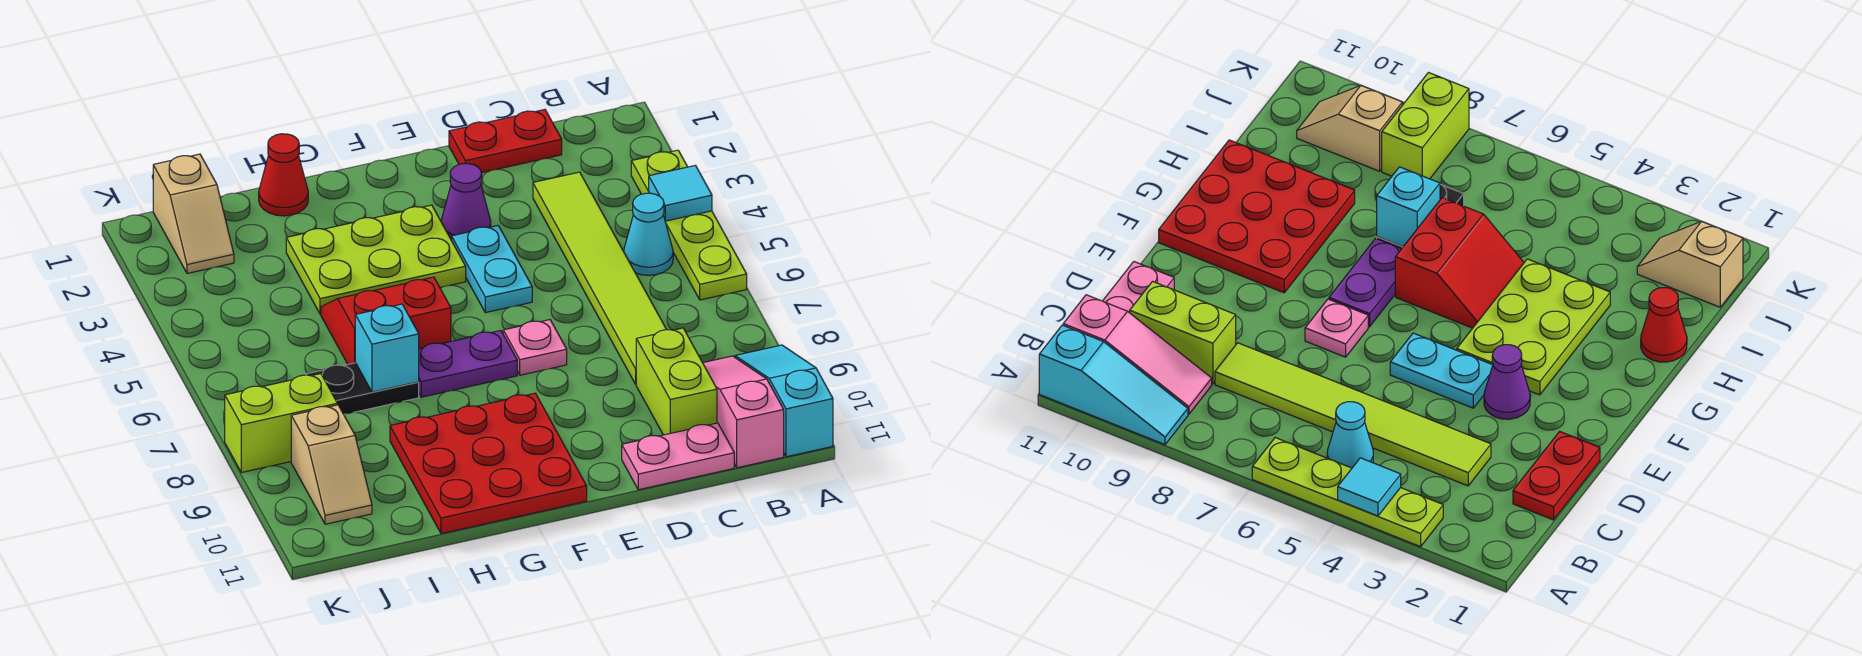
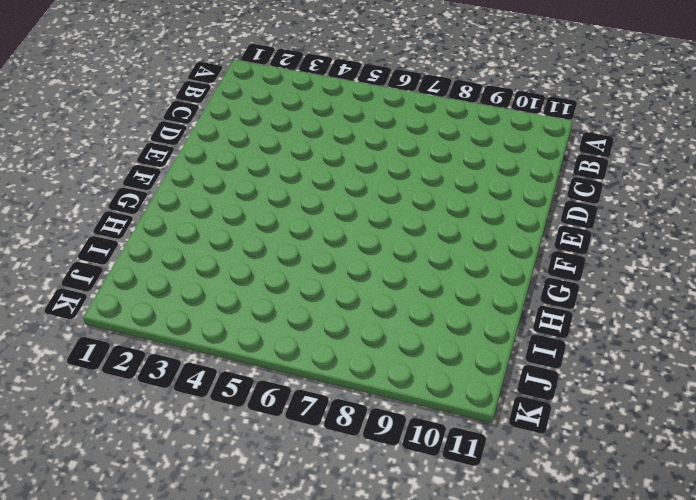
none -> lime 1x4 plate [631,150,747,300]
none -> cyan 1x3 slope [735,345,833,457]
none -> cyan 1x1 cone [624,193,673,275]

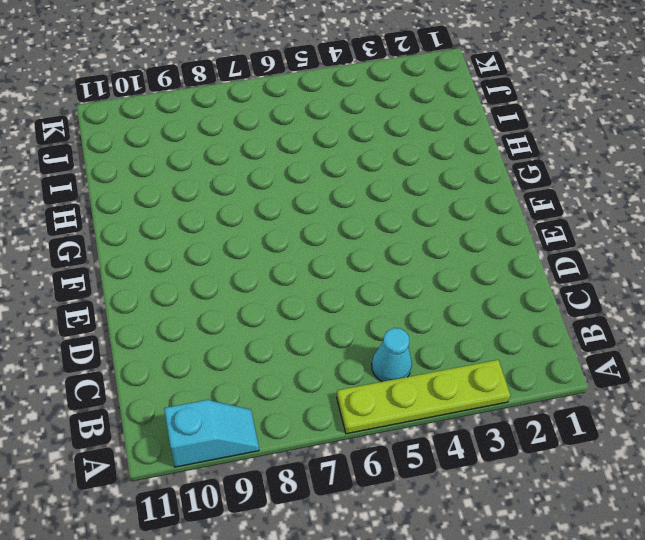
cyan 1x2 slope [164,400,259,467] -> cyan 1x3 slope [735,345,833,457]
none -> pink 1x3 slope [703,356,784,468]
none -> red 1x2 plate [449,110,562,173]
none -> lime 1x6 tile [533,172,667,384]

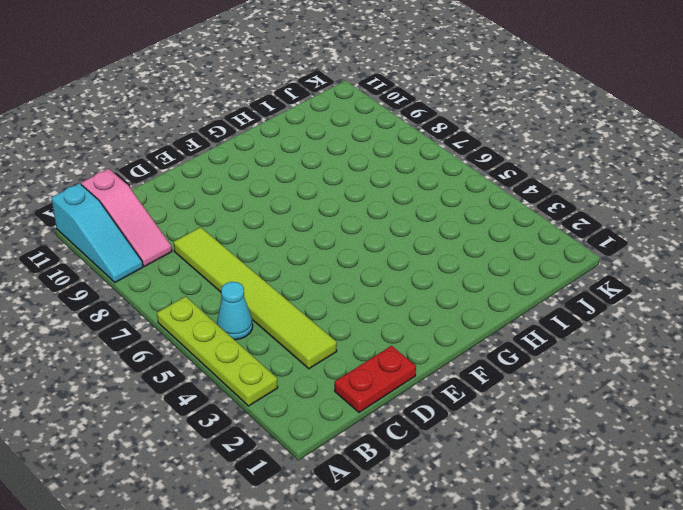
none -> lime 1x2 brick [636,328,717,435]
none -> pink 1x2 plate [622,423,734,490]
none -> purple 1x1 cone [441,164,491,240]

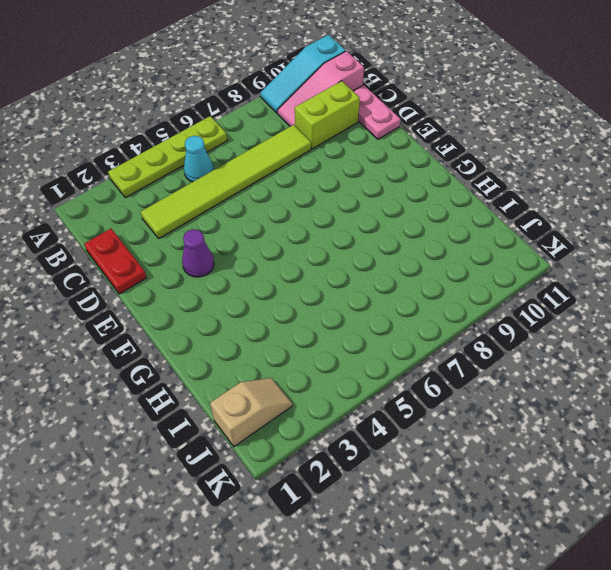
none -> cyan 1x2 plate [452,226,532,313]
none -> pink 1x1 plate [503,320,567,375]
none -> lime 2x3 plate [286,205,466,314]

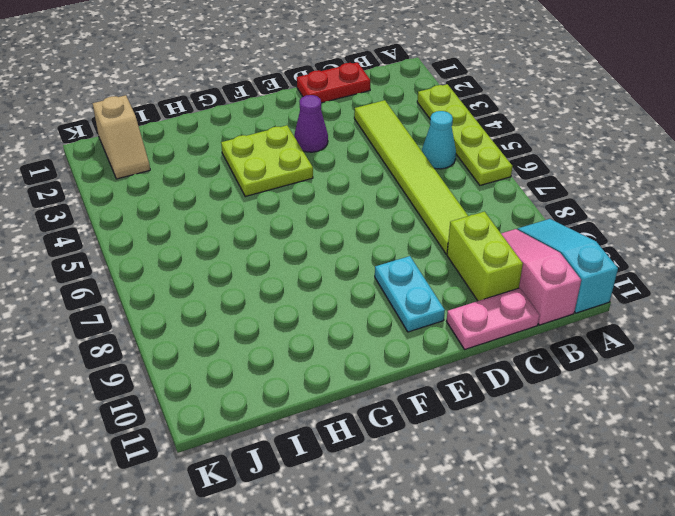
cyan 1x2 plate [375,256,445,332] -> cyan 1x2 plate moved to [452,226,532,313]
lime 2x2 plate [221,125,313,197] -> lime 2x3 plate [286,205,466,314]
none -> pink 1x1 plate [503,320,567,375]
none -> purple 1x2 plate [419,331,517,397]
none -> red 3x3 plate [390,393,587,534]

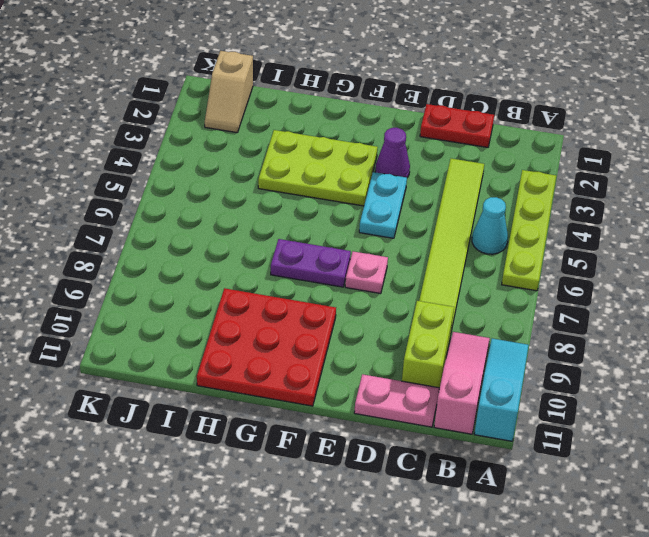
none -> red 2x2 slope [321,277,451,364]
none -> red 1x1 cone [259,134,308,216]
none -> black 1x2 plate [306,363,419,414]

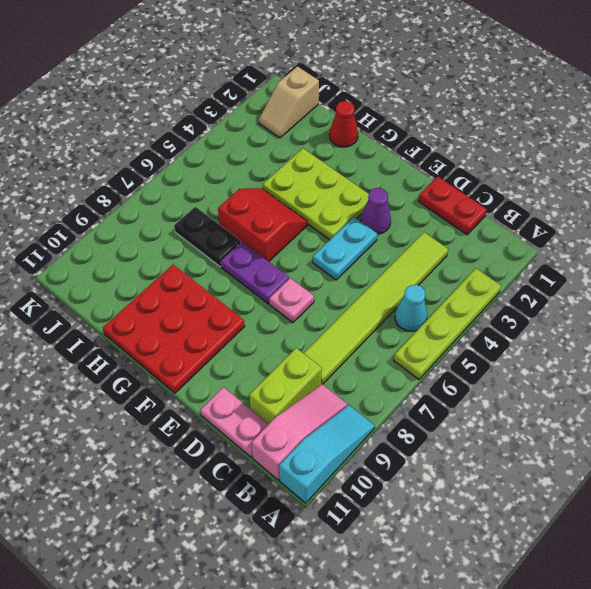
none -> lime 1x2 brick [225,374,338,473]
none -> tan 1x2 slope [291,405,372,524]
none -> cyan 1x1 tile [649,165,712,221]

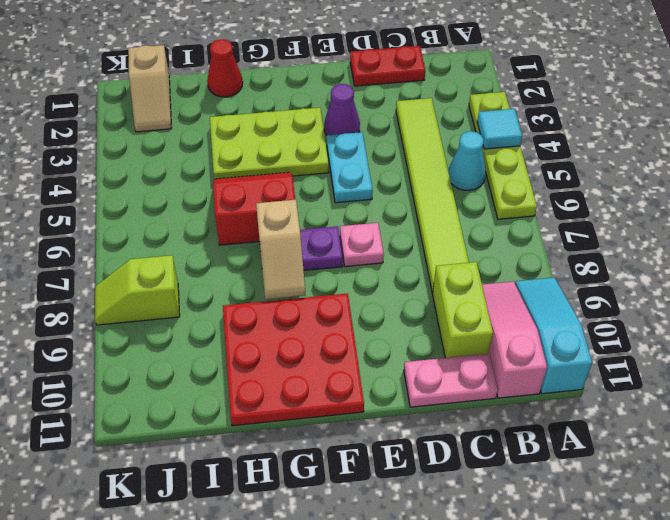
tan 1x2 slope [256,200,305,299] -> tan 1x2 slope moved to [291,405,372,524]
lime 1x2 slope [95,255,180,325] -> lime 1x2 brick [225,374,338,473]
none -> black 1x2 plate [306,363,419,414]
none -> cyan 1x1 brick [355,304,419,392]

